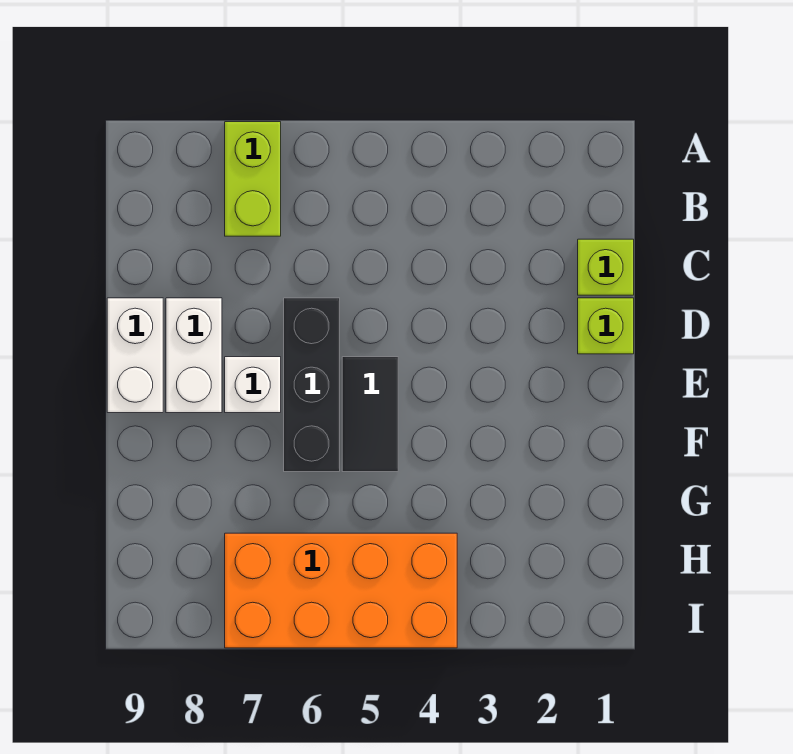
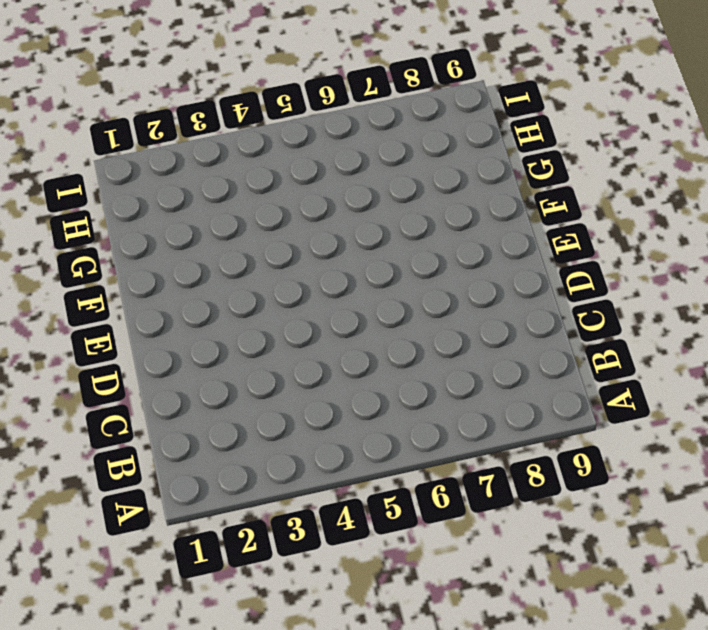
none -> lime 1x2 brick [225,122,281,236]
none -> lime 1x1 brick [578,239,634,295]

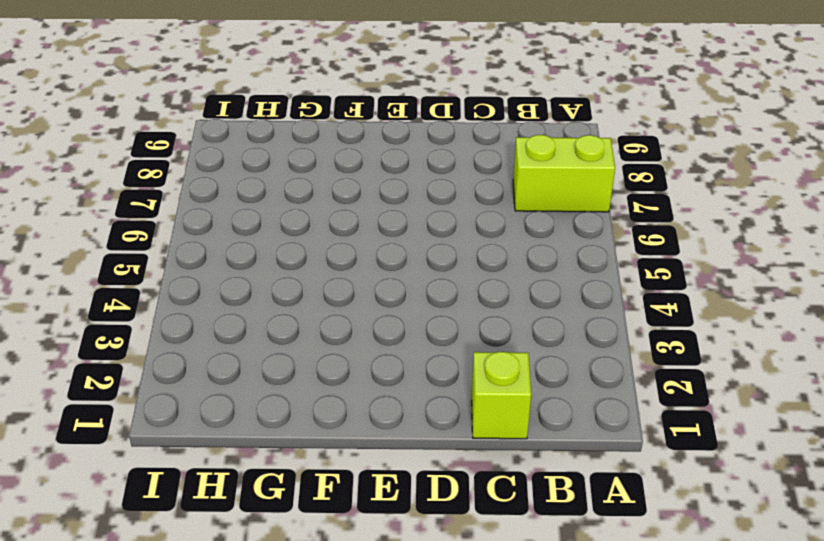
none -> lime 1x1 brick [578,298,634,354]
none -> black 1x3 brick [284,298,340,472]

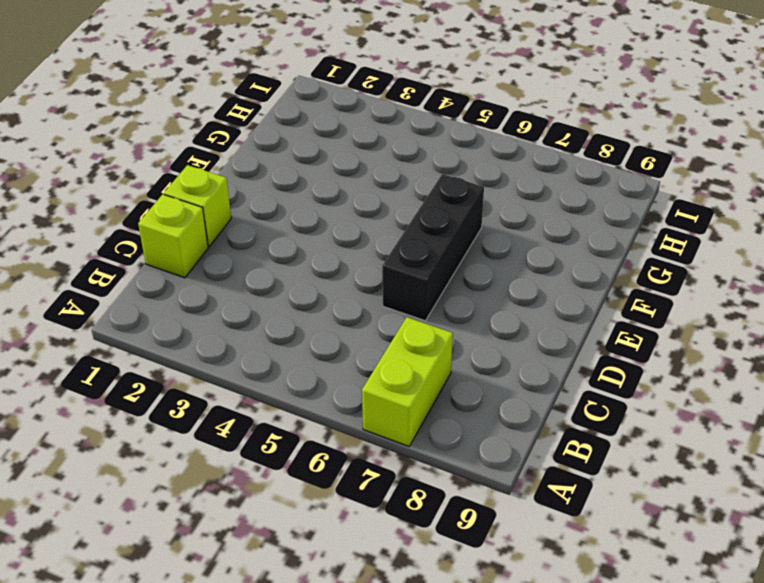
none -> white 1x2 brick [166,298,222,413]
none -> white 1x2 brick [107,298,163,413]

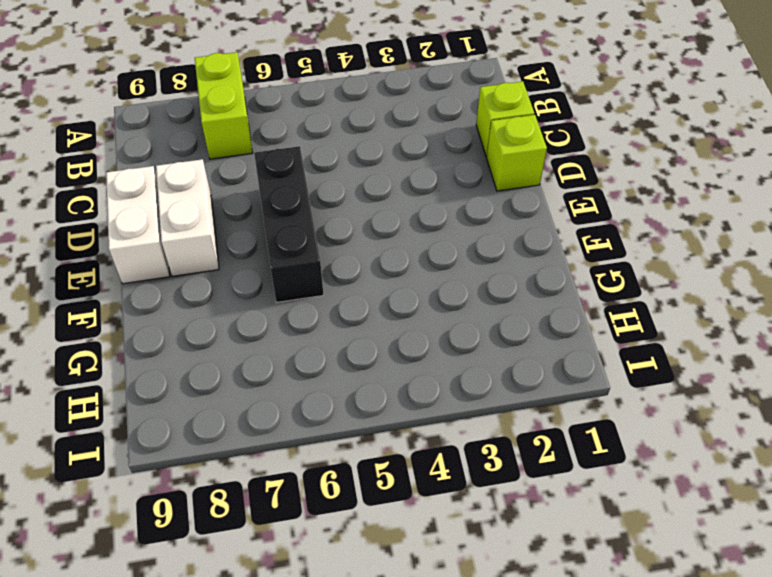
none -> black 1x2 tile [342,357,398,472]
none -> white 1x1 brick [225,357,281,413]

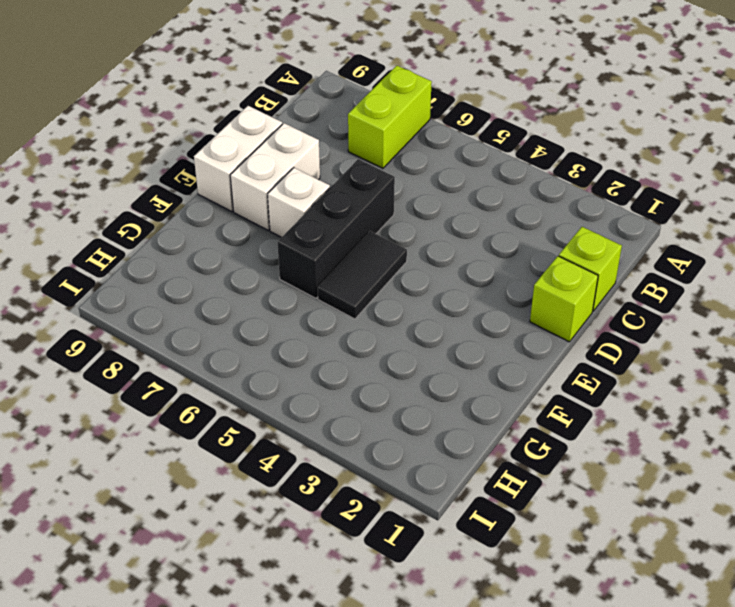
none -> orange 2x4 brick [225,533,457,648]

